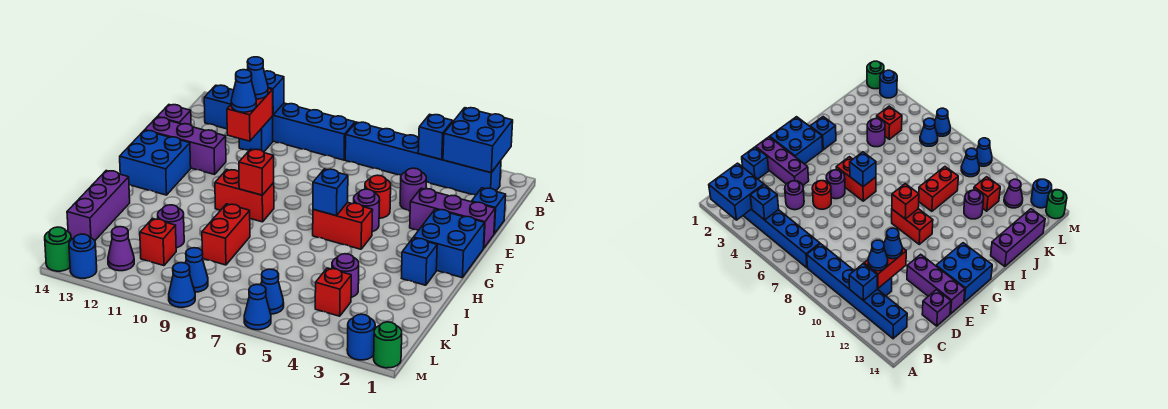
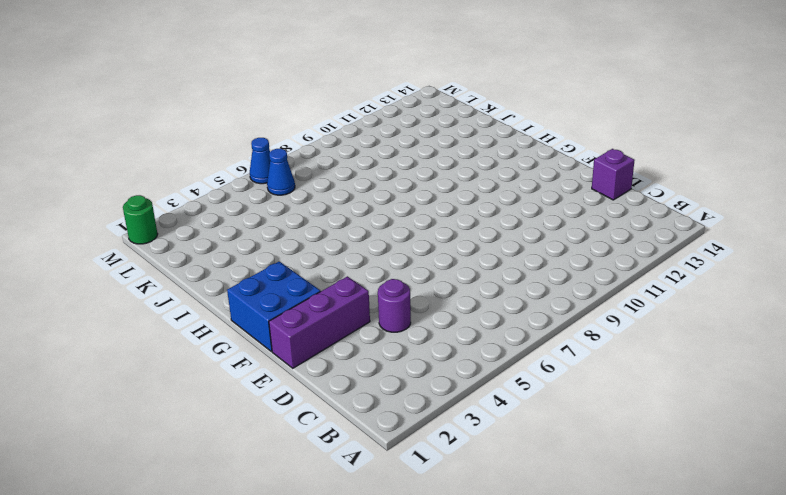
none -> blue 1x6 brick [345,122,501,195]
none -> blue 1x6 brick [204,85,355,160]
none -> blue 1x1 brick [239,116,273,152]
none -> blue 1x1 brick [472,188,506,234]

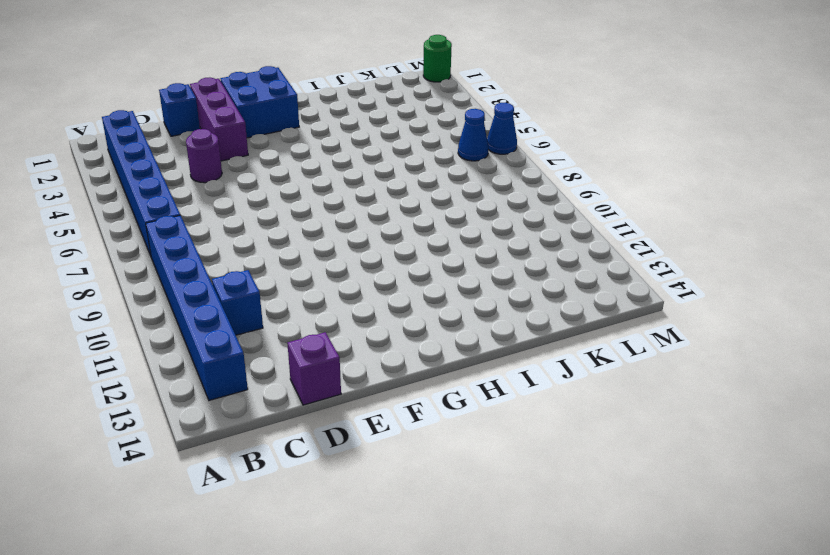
none -> red 1x1 round brick [365,175,391,218]
none -> purple 1x3 brick [145,117,226,174]
none -> purple 1x1 round brick [354,189,380,232]
none -> blue 2x2 brick [120,130,191,195]

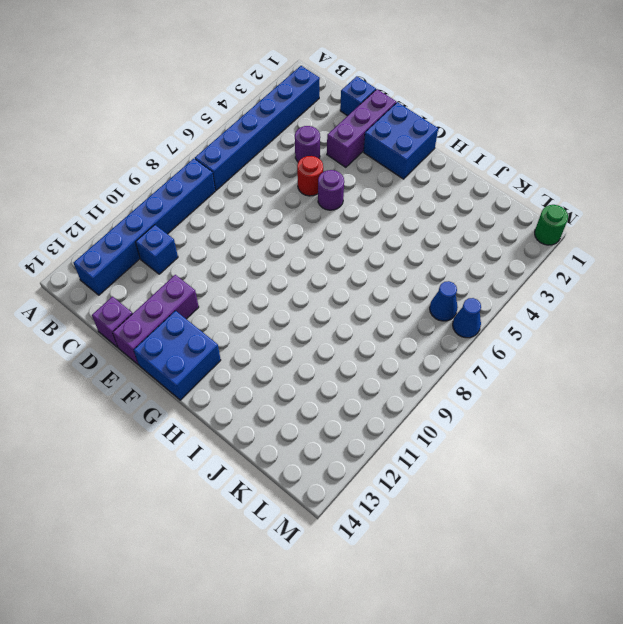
none -> red 1x2 brick [313,202,373,249]
none -> red 1x2 brick [215,170,274,222]
none -> blue 1x1 brick [402,238,437,285]
none -> red 1x2 brick [202,204,250,265]

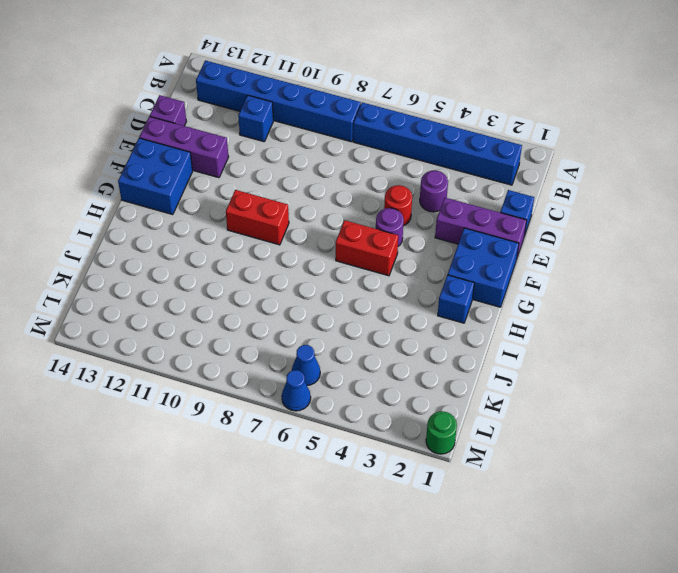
none -> red 1x2 brick [202,204,250,265]
none -> purple 1x3 brick [67,171,130,241]
none -> purple 1x1 round brick [332,254,359,297]
none -> purple 1x1 round brick [158,205,184,248]

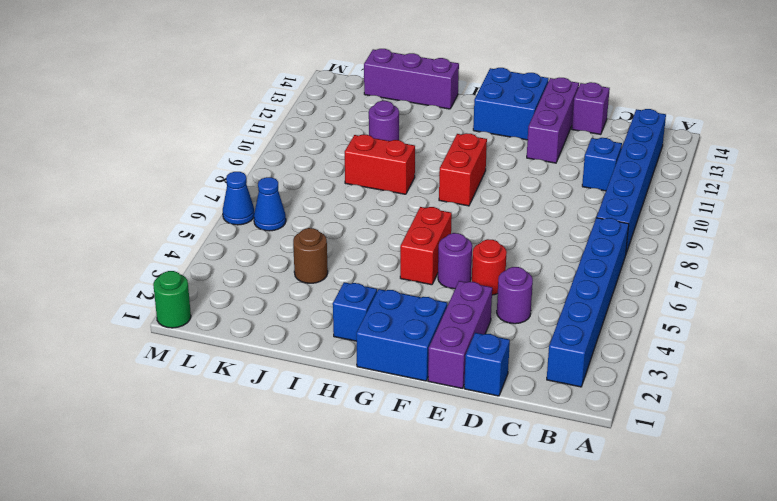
brown 1x1 round brick [293,228,328,283] -> purple 1x1 round brick [332,254,359,297]
none -> red 1x1 brick [315,268,351,316]
none -> red 1x1 brick [140,219,176,266]
none -> blue 1x1 cone [185,248,208,292]
none -> purple 1x1 cone [108,227,134,271]

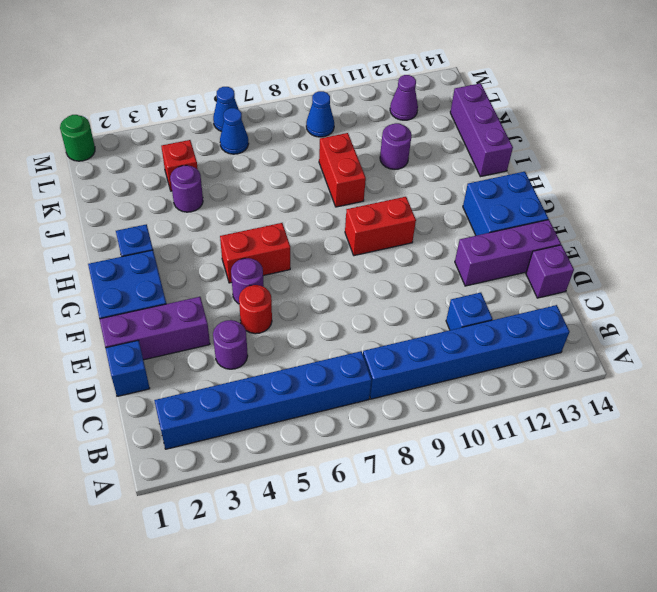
none -> red 1x1 brick [140,219,176,266]
none -> blue 1x1 round brick [347,314,375,360]
none -> blue 1x1 cone [169,263,195,307]
none -> blue 1x1 round brick [69,234,97,278]

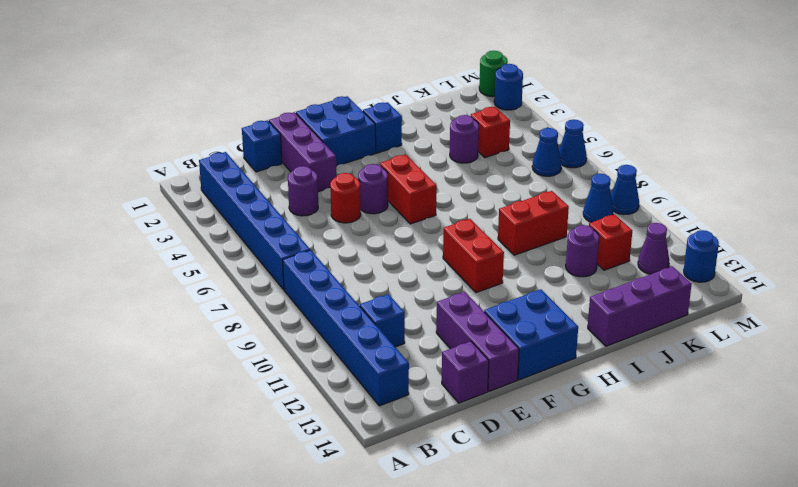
none -> green 1x1 round brick [45,227,71,271]
none -> blue 2x2 brick [443,108,513,173]
none -> blue 1x1 brick [418,114,453,160]
none -> blue 1x1 brick [264,71,284,115]

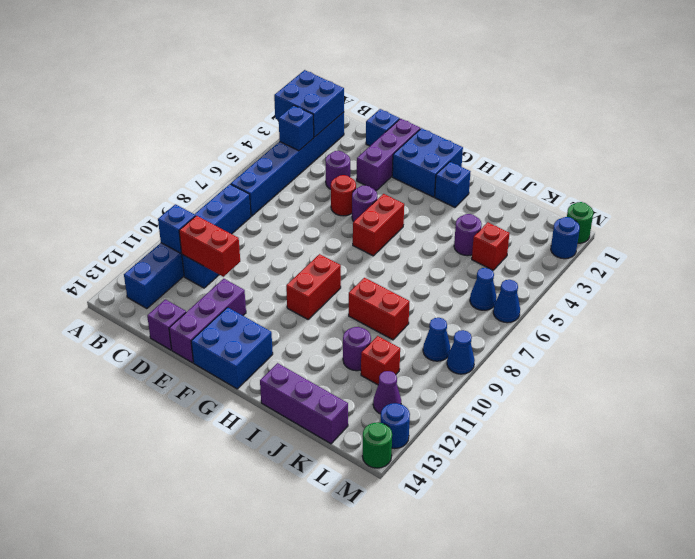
none -> blue 1x1 brick [313,169,348,216]
none -> red 1x1 brick [239,149,274,195]
none -> blue 1x1 cone [247,57,268,99]
none -> blue 1x1 cone [231,70,256,112]

